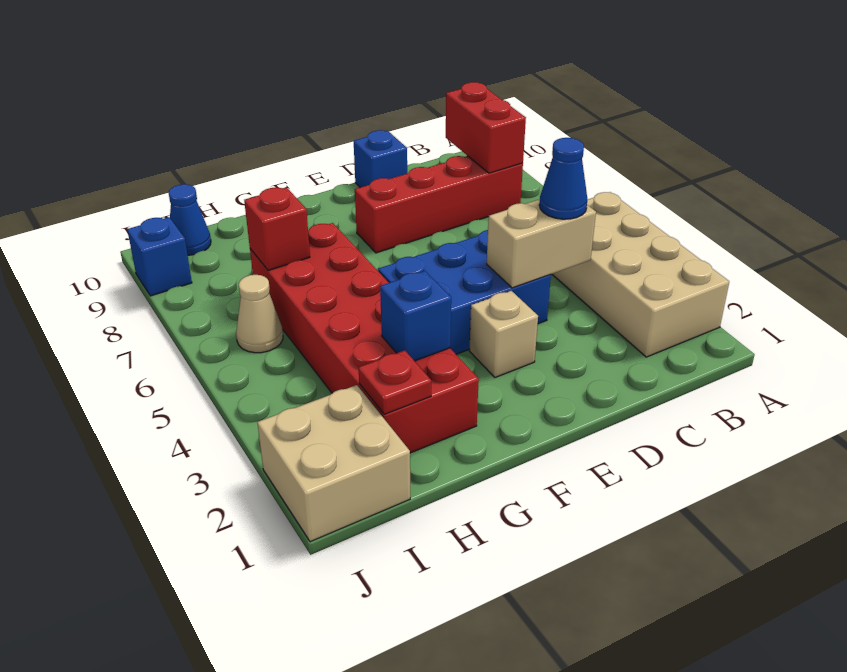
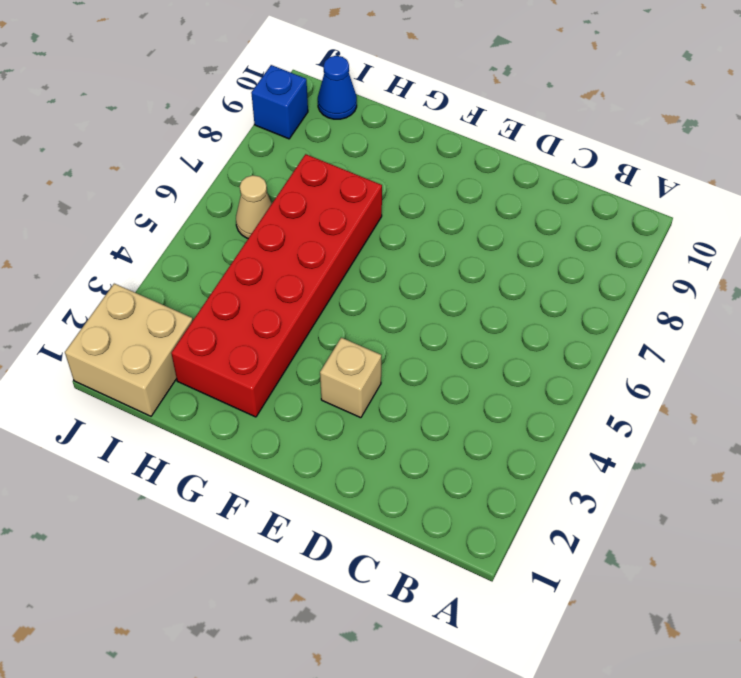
none -> tan 2x4 brick [552,192,729,357]
none -> red 1x4 brick [355,156,523,253]
none -> blue 2x3 brick [378,230,551,354]

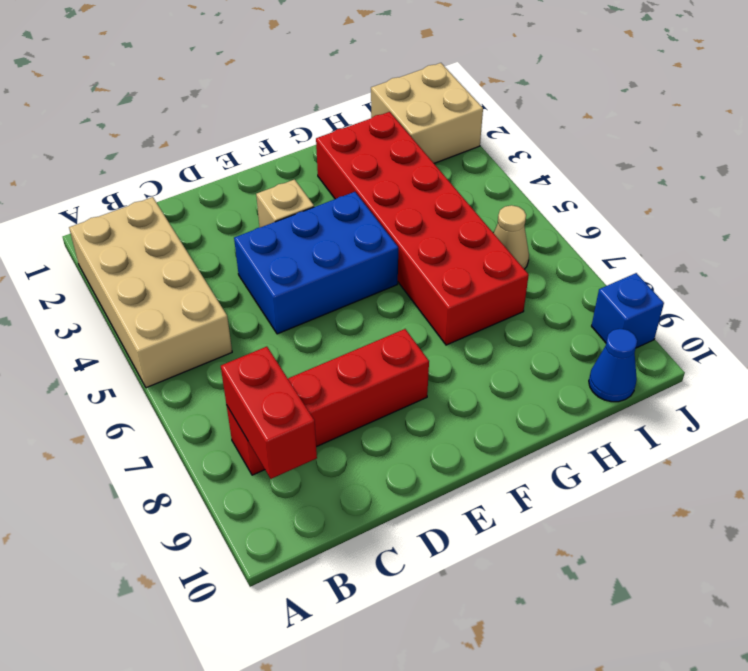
none -> blue 1x1 brick [354,130,407,187]
none -> tan 1x2 brick [487,199,596,288]
none -> blue 1x1 brick [380,271,451,361]

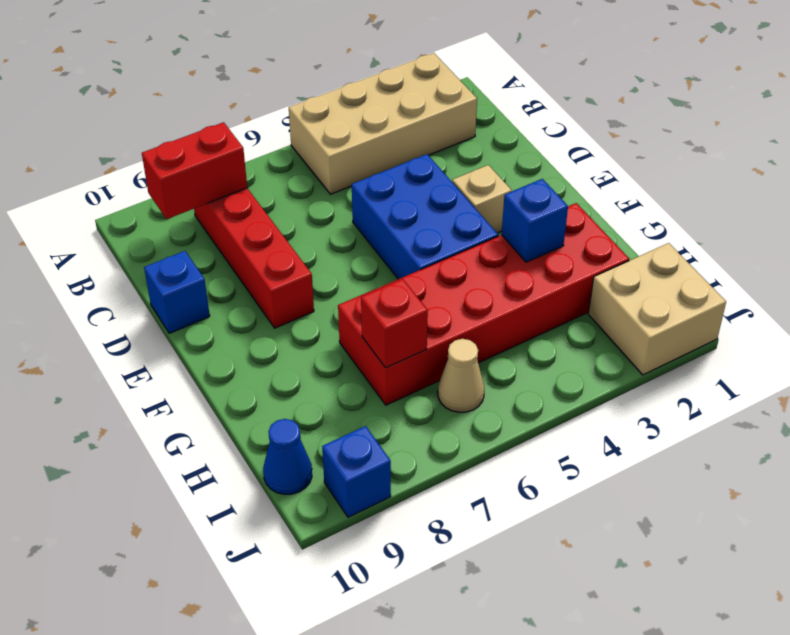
none -> tan 1x2 brick [487,199,596,288]
none -> red 1x1 plate [359,350,431,414]
none -> blue 1x1 cone [539,138,588,219]

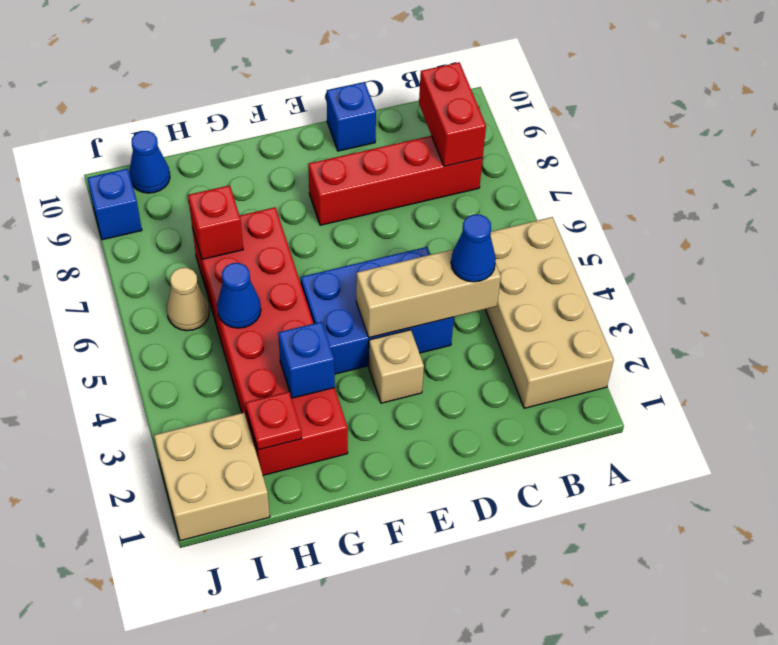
tan 1x3 brick [356,249,501,338] -> tan 1x2 brick [487,199,596,288]
blue 1x1 cone [217,263,261,328] -> none

